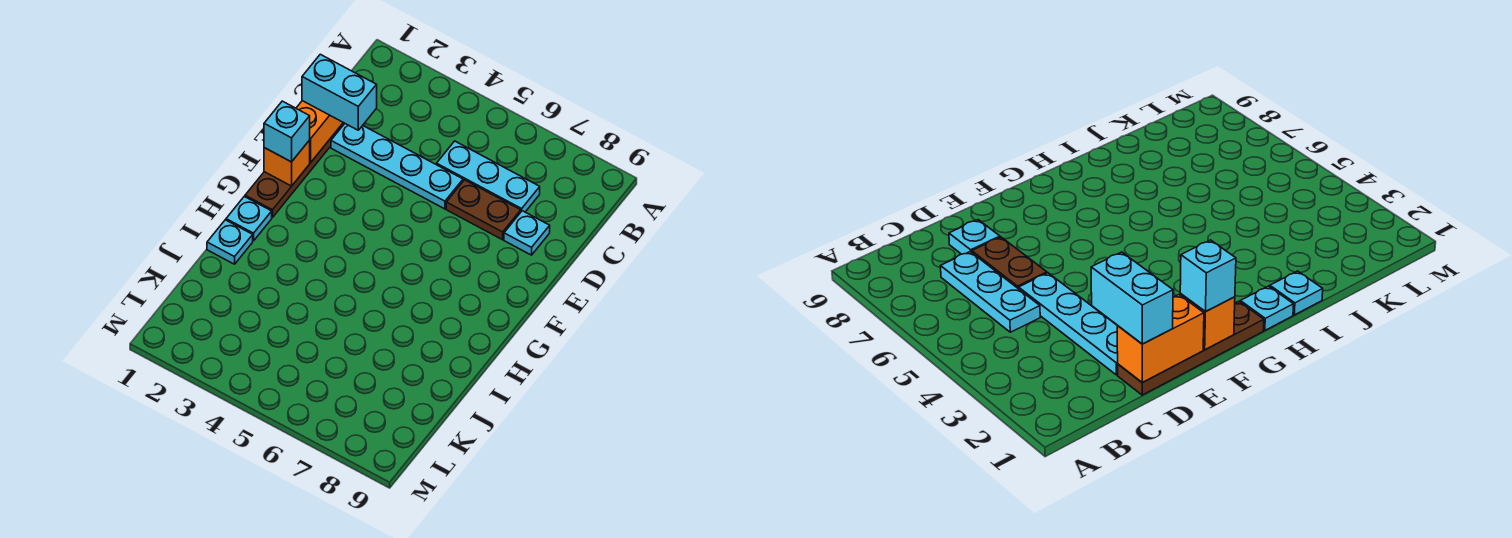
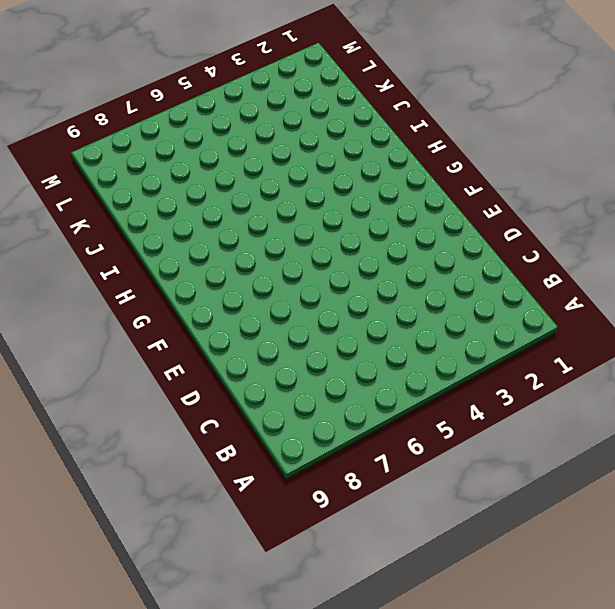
none -> cyan 1x3 plate [437,141,540,212]
none -> brown 1x4 plate [245,123,345,218]

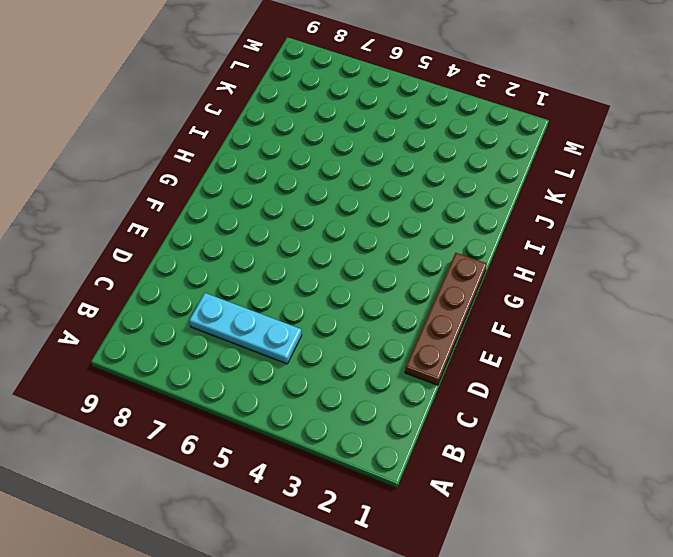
none -> cyan 1x4 plate [331,124,463,209]
none -> brown 1x2 plate [446,180,521,240]

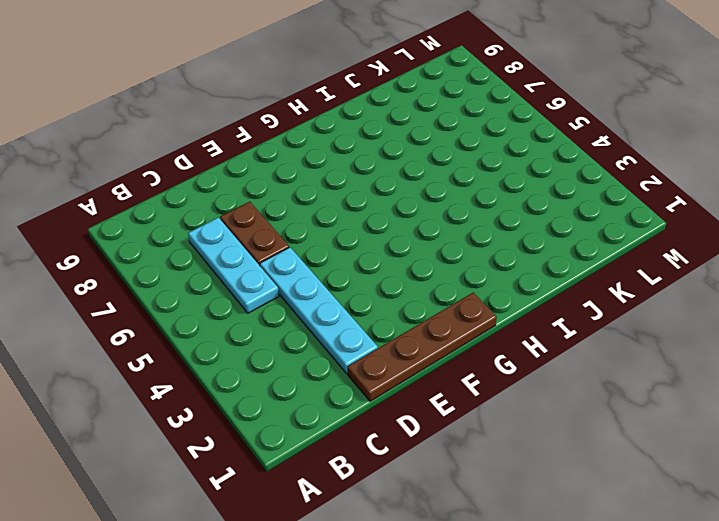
none -> cyan 1x1 plate [504,211,550,255]
none -> cyan 1x1 plate [226,197,272,241]

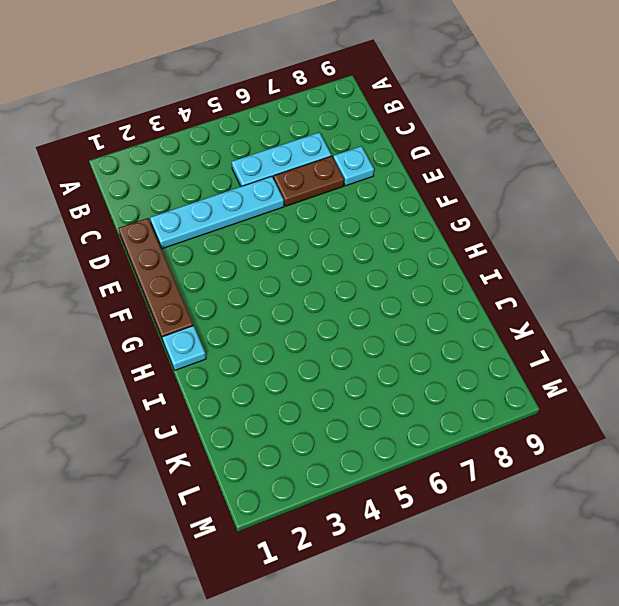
none -> cyan 1x1 plate [207,220,253,264]
none -> orange 1x2 brick [296,101,343,163]

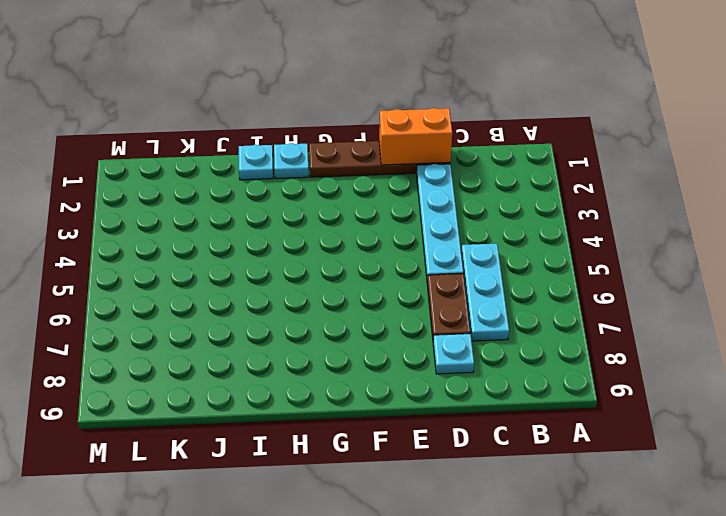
none -> orange 1x1 brick [264,140,310,186]
none -> cyan 1x2 brick [302,54,377,130]

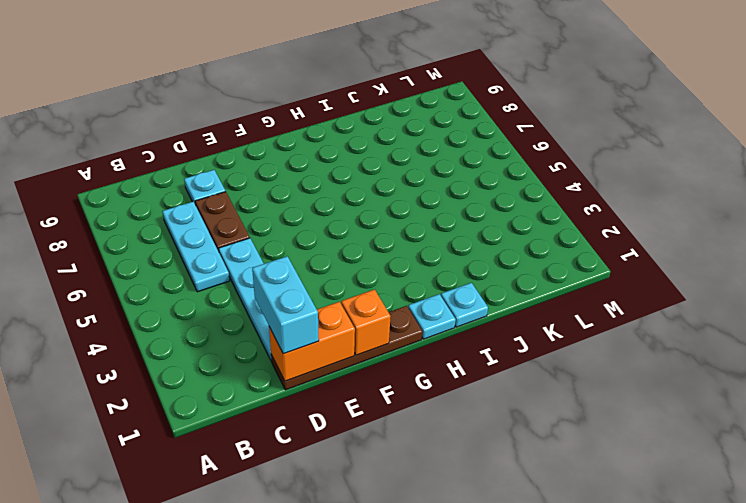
none -> cyan 1x1 brick [264,101,310,162]

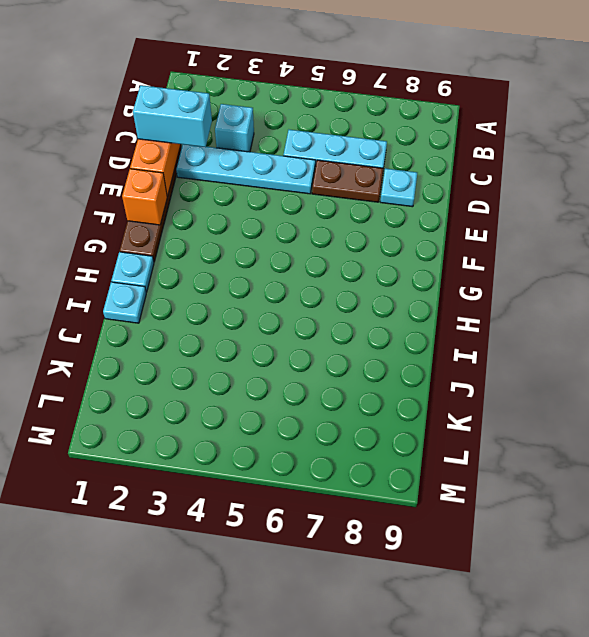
cyan 1x1 brick [215,104,254,152] -> cyan 1x1 brick moved to [264,101,310,162]

